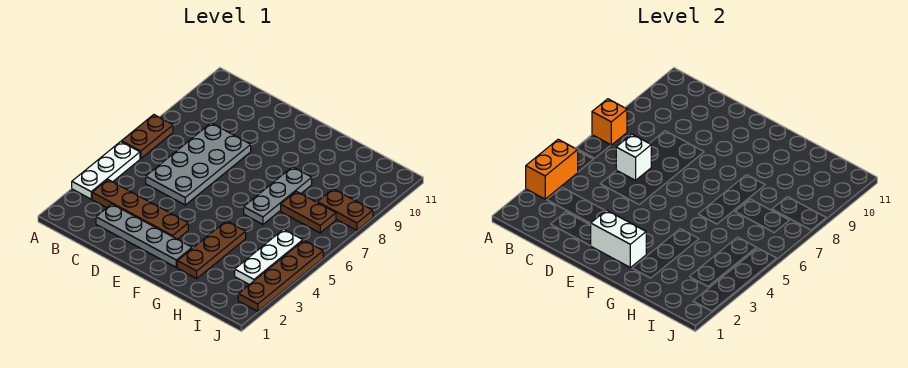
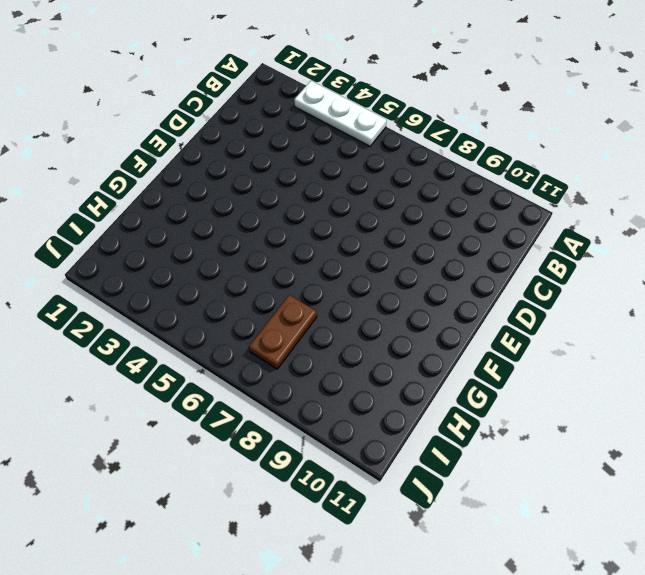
none -> brown 1x2 plate [121,115,173,159]
none -> brown 1x4 plate [92,180,188,239]
none -> grey 1x4 plate [96,204,192,267]

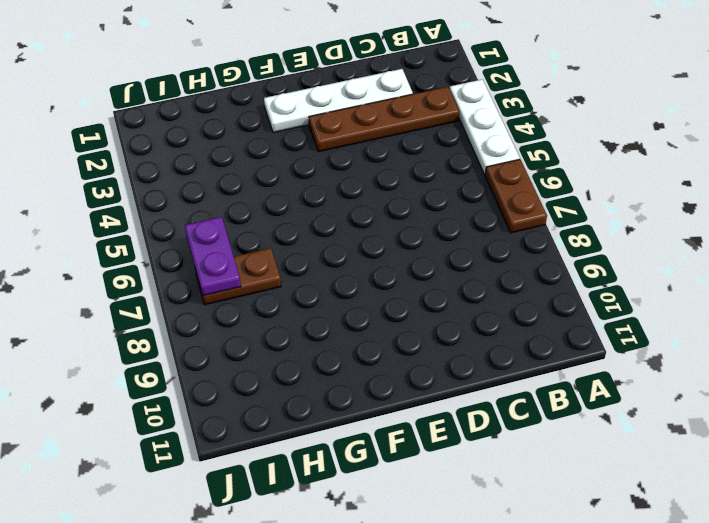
white 1x4 plate [264,69,413,133] -> grey 1x4 plate [96,204,192,267]
purple 1x2 plate [185,217,241,296] -> none
none -> grey 2x4 plate [146,123,251,205]
none -> brown 1x3 plate [177,221,246,278]
none -> grey 1x3 plate [244,167,312,224]

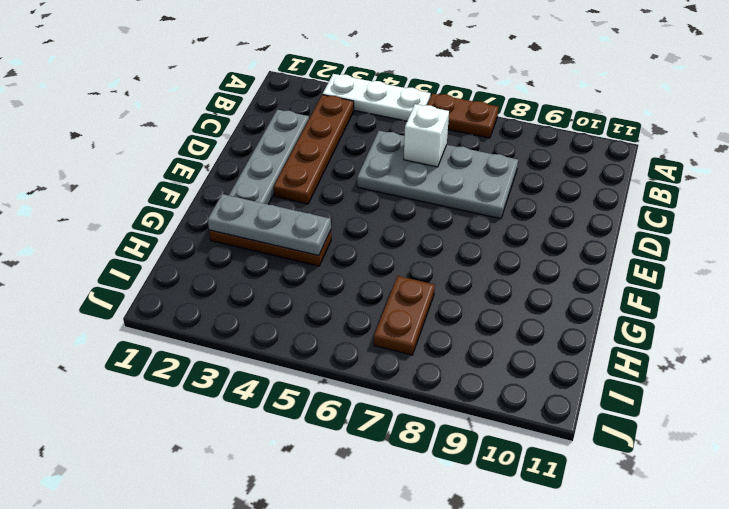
grey 1x3 plate [208,194,331,256] -> grey 1x3 plate moved to [244,167,312,224]
none -> white 1x3 plate [235,229,303,285]
none -> brown 1x2 plate [317,189,373,230]
none -> brown 1x4 plate [238,241,323,311]

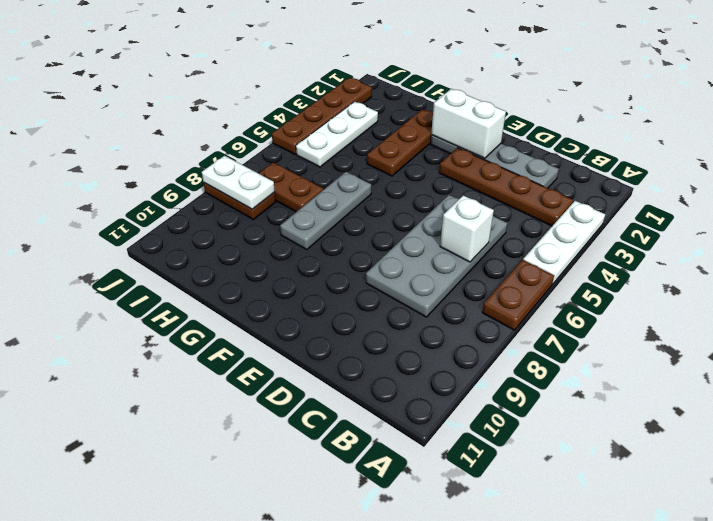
white 1x2 plate [202,156,275,209] -> none
none -> orange 1x2 brick [526,139,578,199]
none -> orange 1x1 brick [592,99,627,145]

